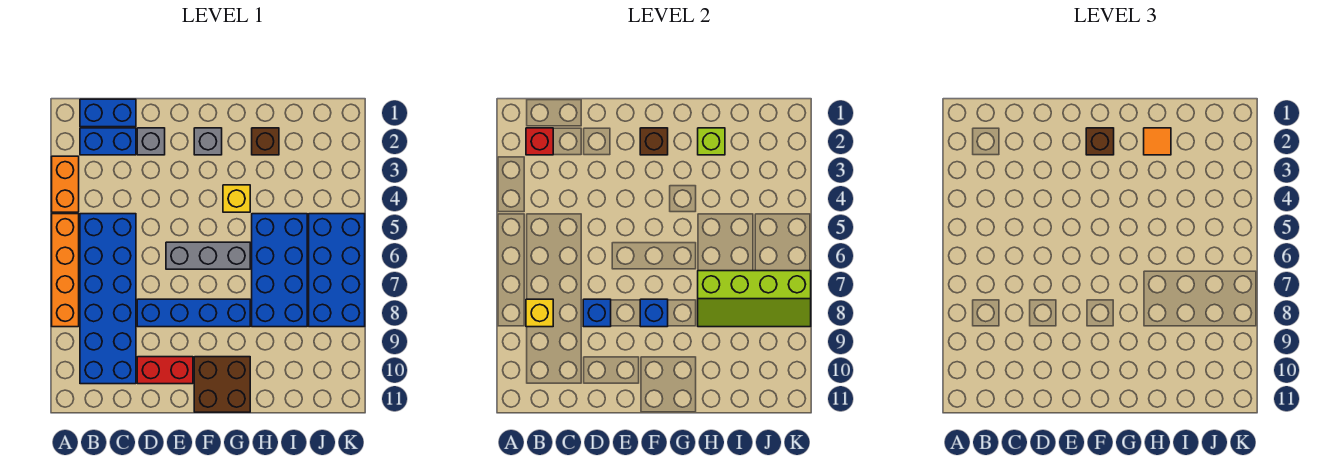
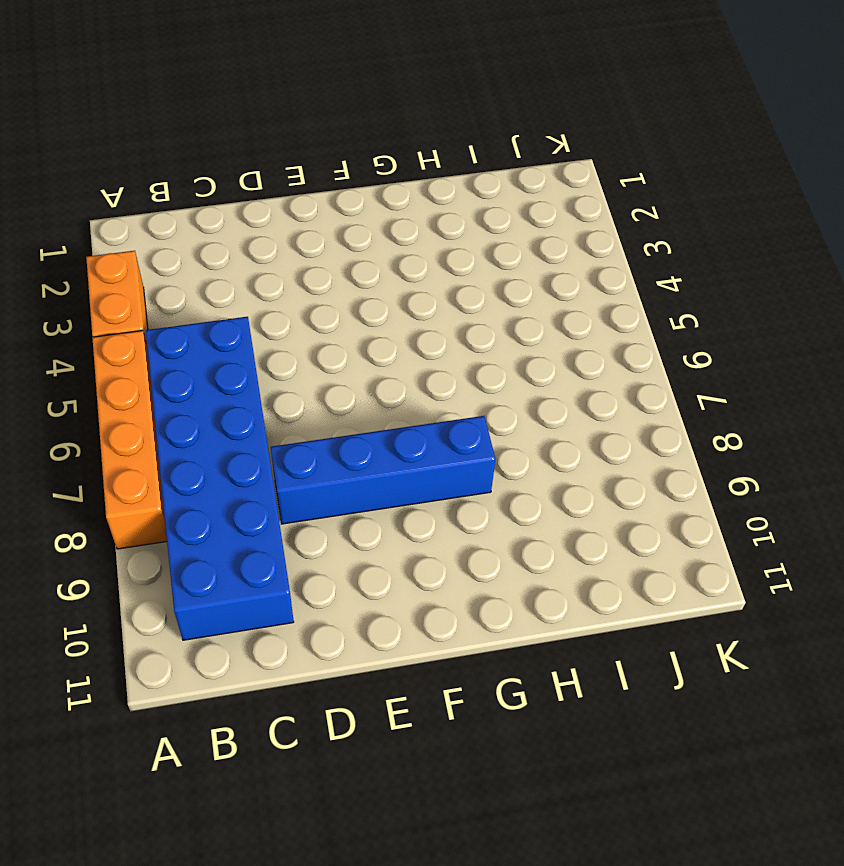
none -> blue 1x2 brick [80,99,136,127]
none -> blue 1x2 brick [80,128,136,155]
none -> grey 1x1 brick [137,128,165,155]

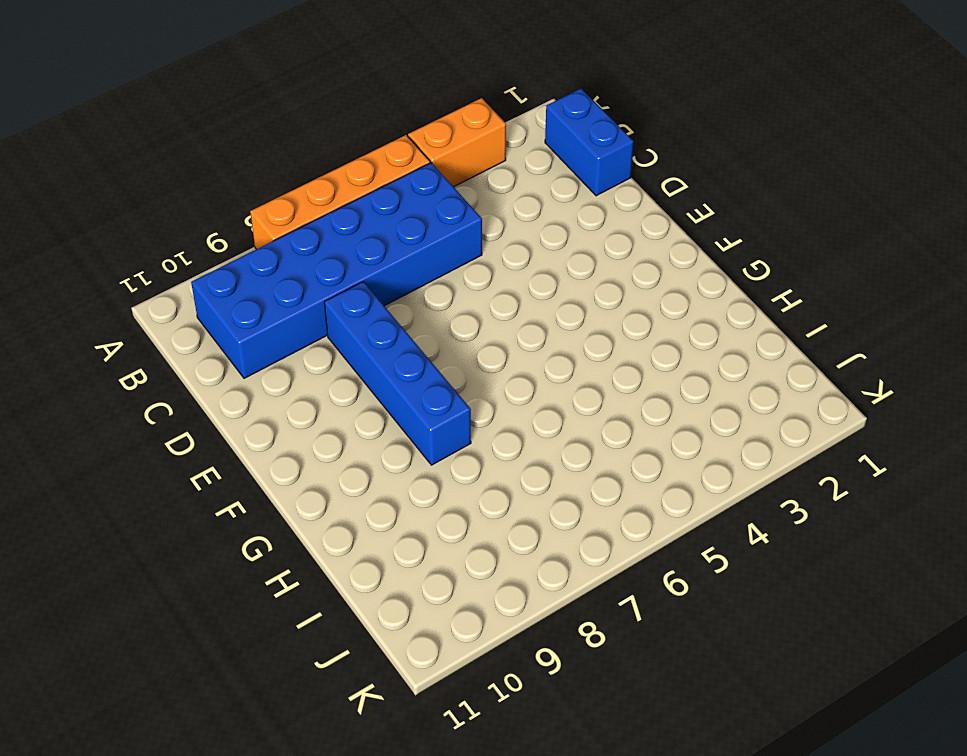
none -> blue 1x2 brick [80,128,136,155]
none -> grey 1x1 brick [137,128,165,155]
none -> red 1x2 brick [137,357,193,384]

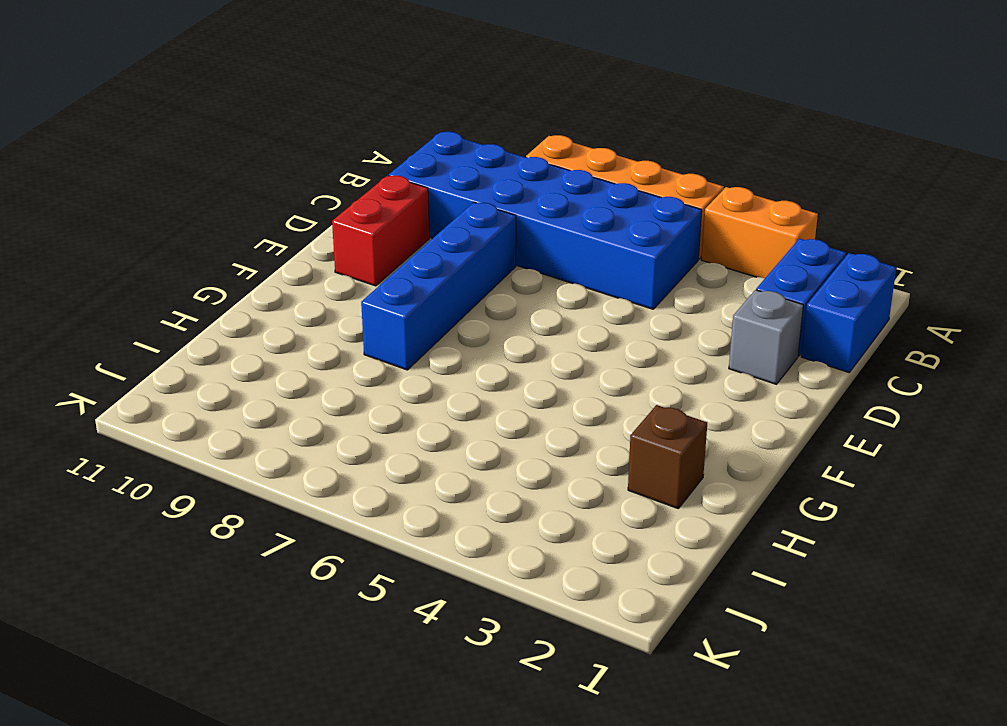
none -> grey 1x3 brick [166,242,250,269]
none -> grey 1x1 brick [194,128,222,155]
none -> brown 2x2 brick [194,357,250,412]

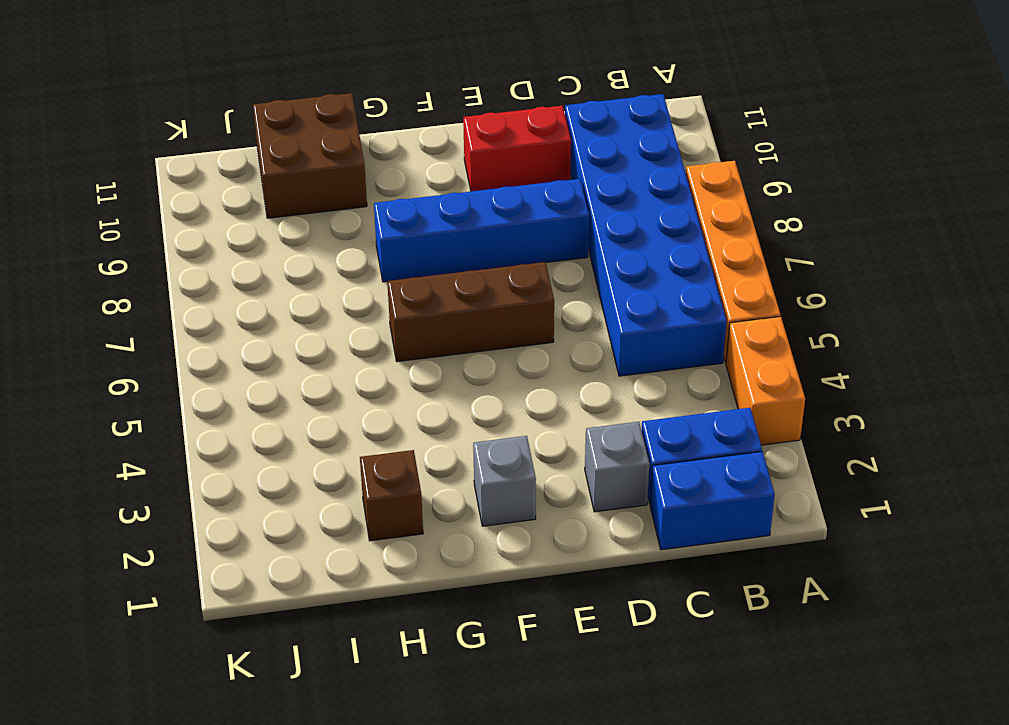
brown 1x3 brick [387,262,554,362] -> grey 1x3 brick [166,242,250,269]
brown 2x2 brick [253,93,367,218] -> brown 2x2 brick moved to [194,357,250,412]
none -> yellow 1x1 brick [223,185,250,212]
none -> blue 2x4 brick [252,214,307,327]
none -> blue 2x4 brick [309,214,365,327]

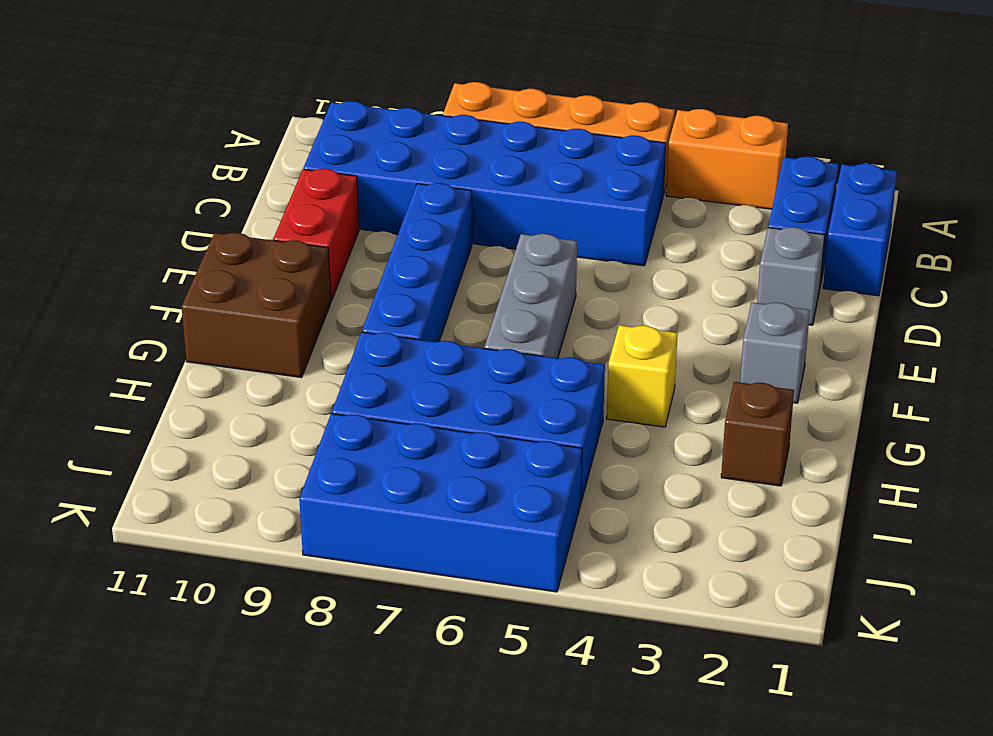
none -> red 1x1 brick [526,128,553,155]
none -> yellow 1x1 brick [526,299,553,327]
none -> blue 1x1 brick [583,299,611,327]

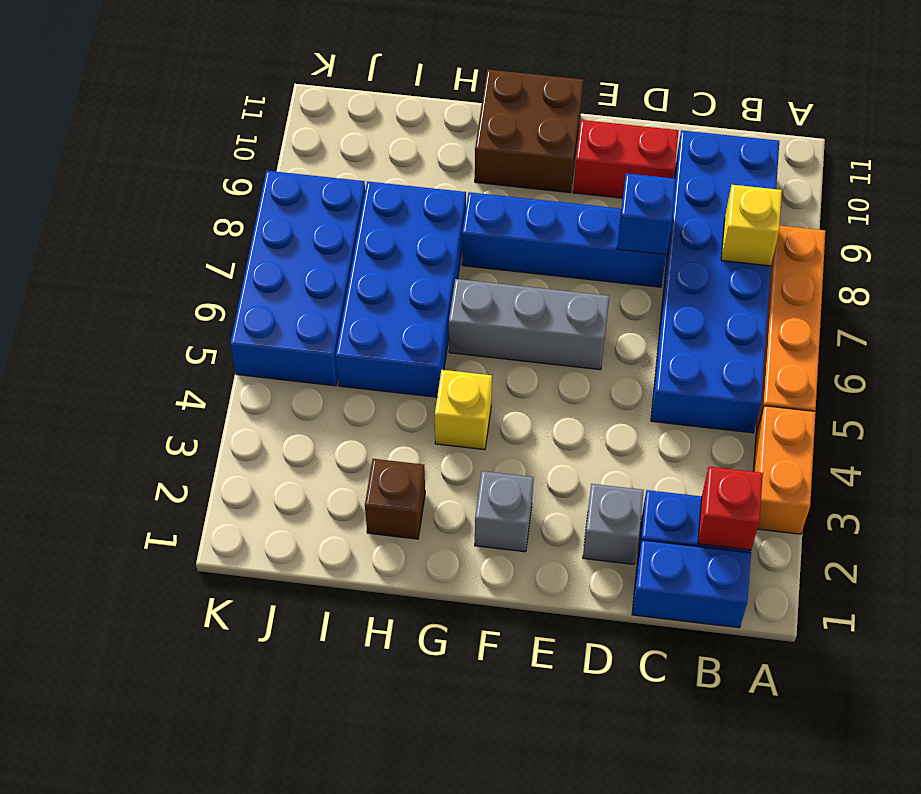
none -> brown 1x1 brick [640,128,668,155]
none -> blue 1x1 brick [640,299,668,327]
none -> lime 1x1 brick [698,128,725,155]

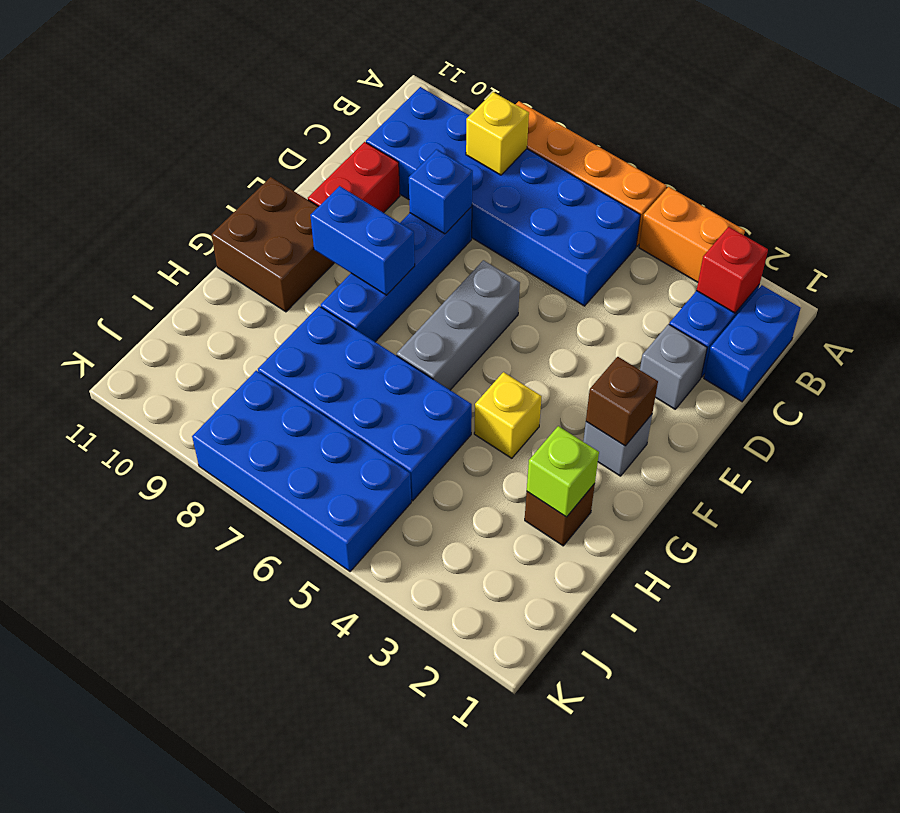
blue 1x2 brick [310,186,415,295] -> blue 1x1 brick [640,299,668,327]
none -> lime 2x4 slope [698,271,811,327]
none -> brown 1x1 brick [1086,128,1114,155]
none -> orange 1x1 tile [1144,128,1171,155]

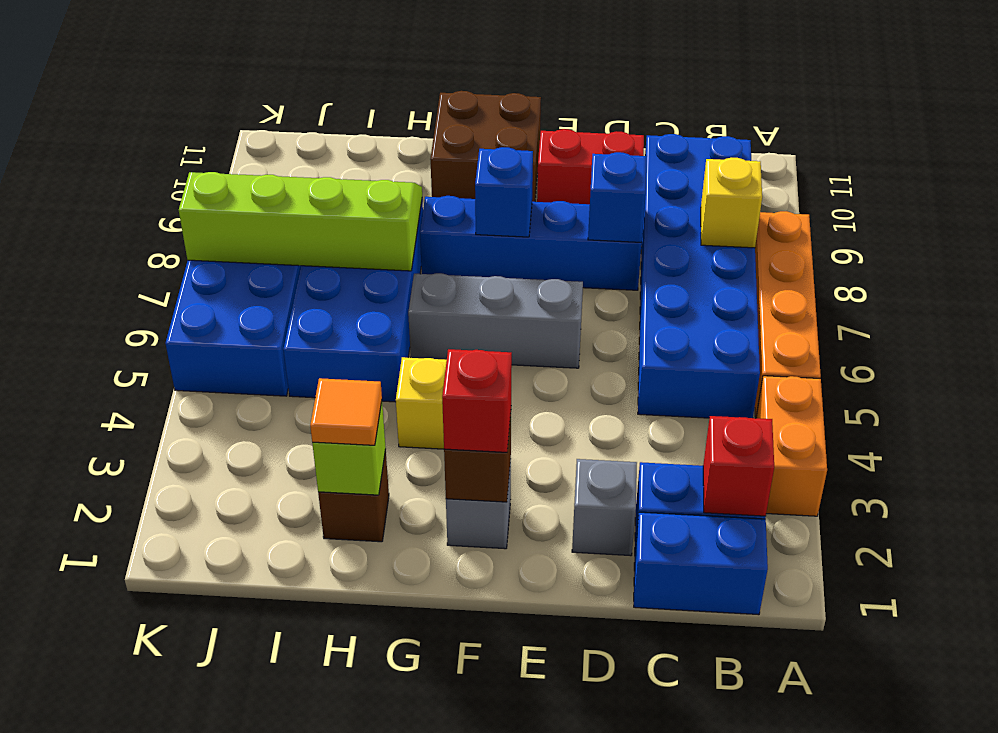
red 1x1 brick [442,349,512,452] -> brown 1x1 brick [1086,128,1114,155]

